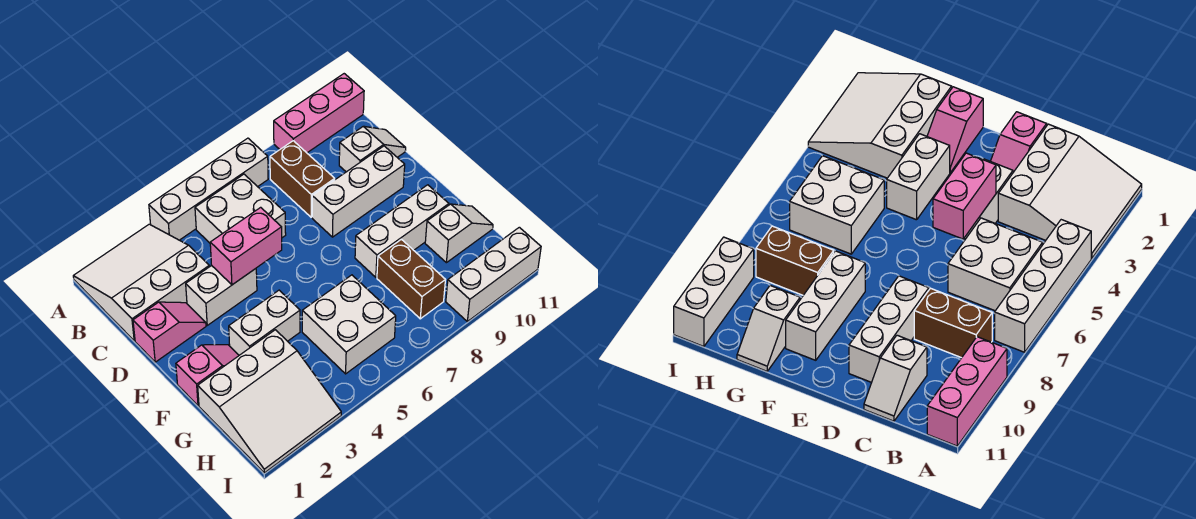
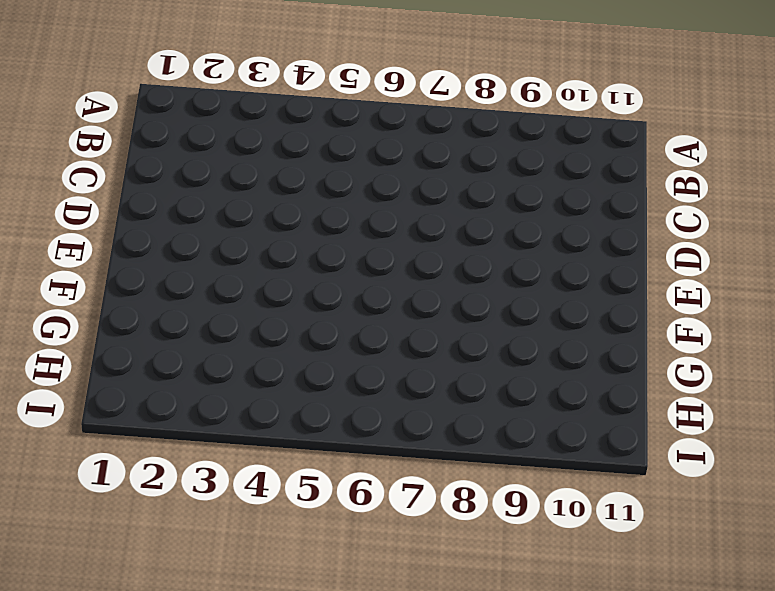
none -> white 3x3 slope [73,224,209,341]
none -> white 1x4 brick [149,138,268,240]
none -> pink 1x3 brick [274,74,364,153]

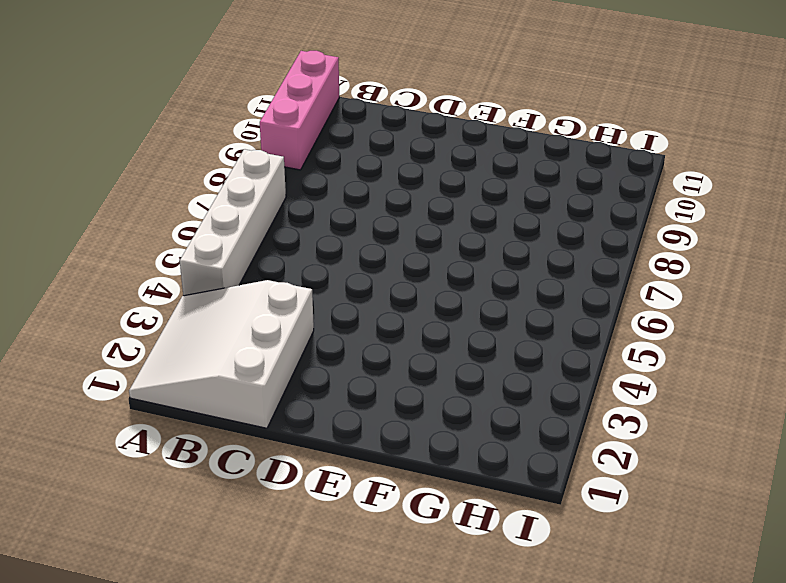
none -> white 2x2 brick [195,174,286,243]
none -> brown 1x2 brick [270,141,335,217]
none -> white 1x2 slope [339,126,406,172]

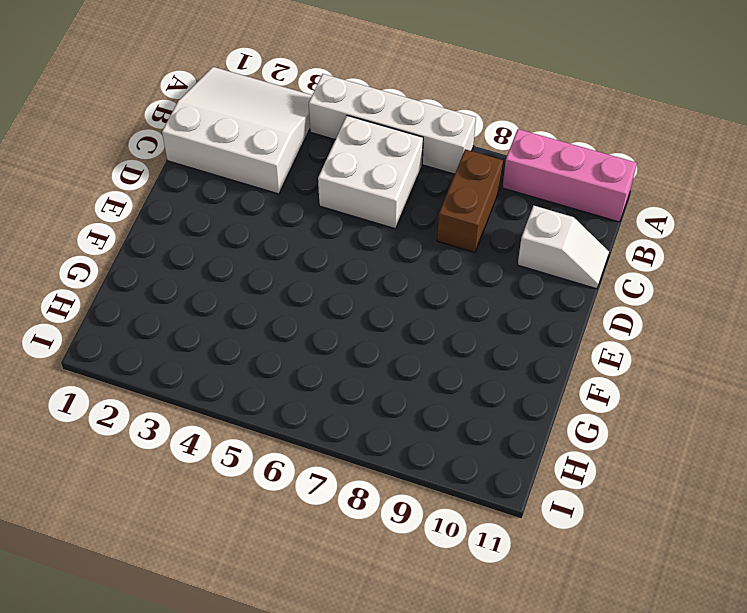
none -> pink 1x2 slope [133,302,206,362]
none -> white 1x2 brick [186,265,257,325]
none -> white 1x3 brick [312,146,405,237]

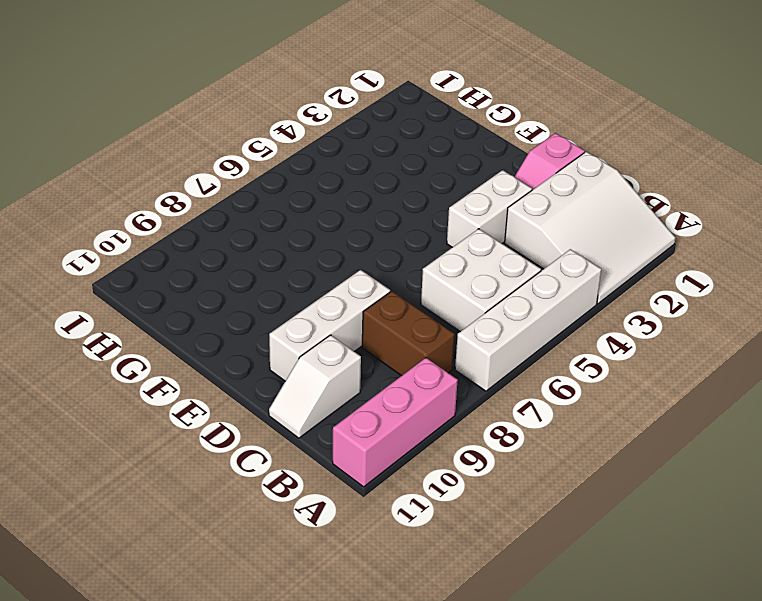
none -> pink 1x2 slope [176,344,239,406]
none -> white 1x2 brick [229,290,300,355]
none -> white 1x3 brick [355,185,449,277]

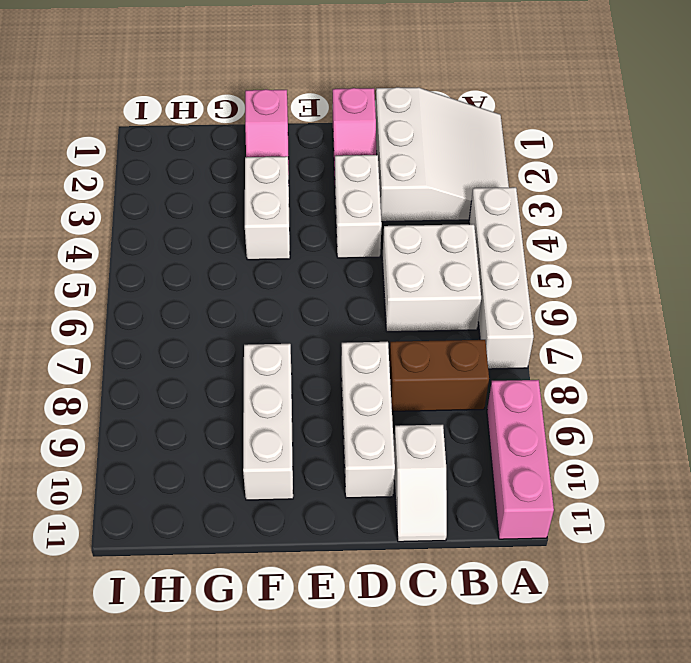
none -> white 3x3 slope [198,330,341,473]
none -> white 2x2 brick [302,275,396,374]
none -> brown 1x2 brick [377,239,445,319]

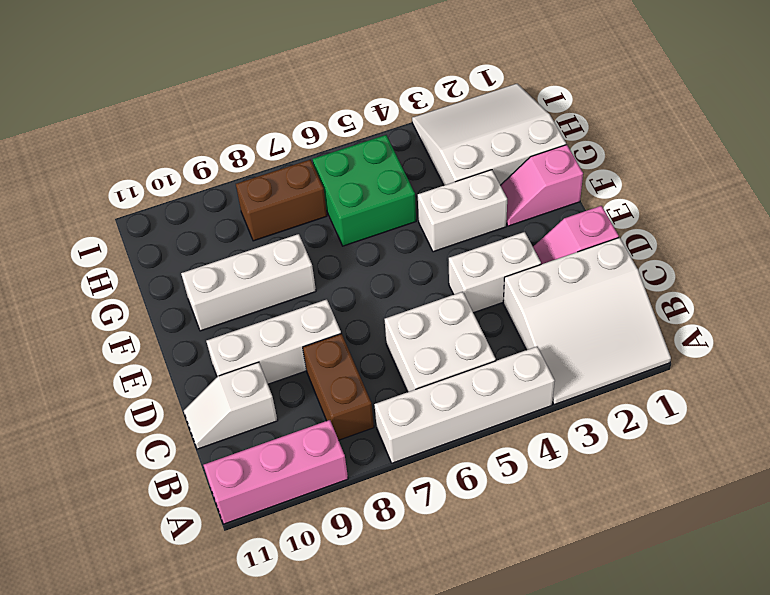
green 2x2 brick [313,135,416,246] -> white 2x2 brick [302,275,396,374]
brown 1x2 brick [236,160,327,241] -> brown 1x2 brick turned to [377,239,445,319]
none -> white 1x2 slope [425,204,493,263]
none -> white 1x3 brick [446,227,541,322]
none -> pink 1x2 brick [210,207,282,285]

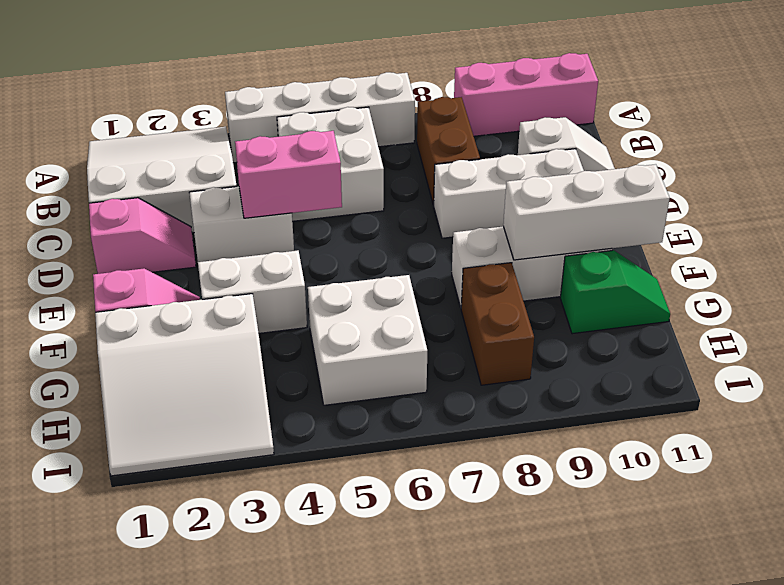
white 1x3 brick [503,164,670,260] -> white 1x3 brick moved to [446,227,541,322]
green 1x2 slope [560,250,670,334] -> white 1x2 slope [425,204,493,263]

